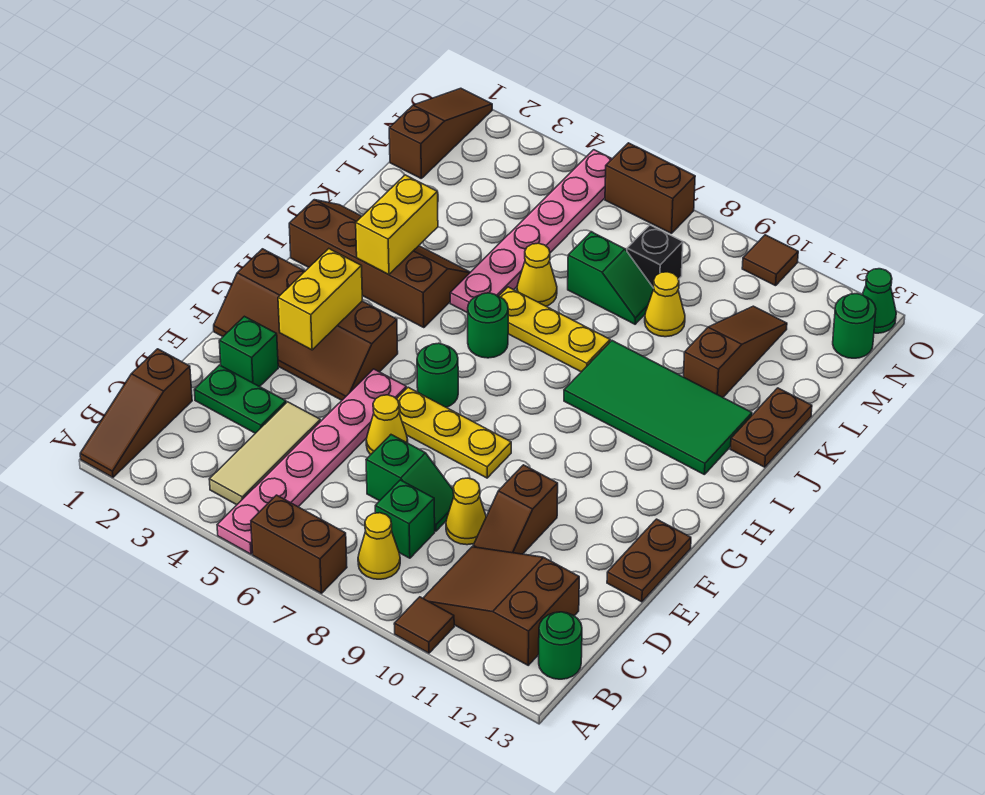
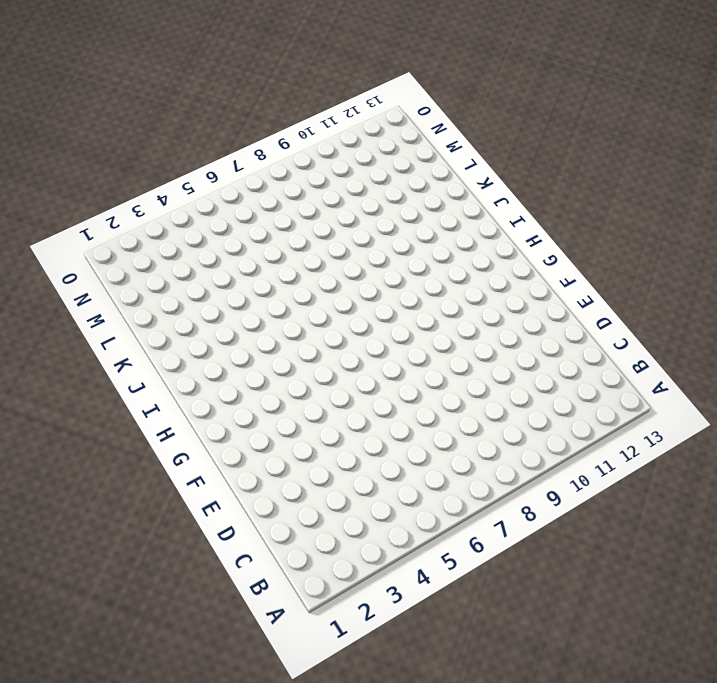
none -> brown 1x3 slope [80,349,192,477]
none -> pink 1x6 plate [217,369,406,554]
none -> brown 1x2 brick [251,495,347,593]
none -> brown 1x1 tile [394,597,454,653]

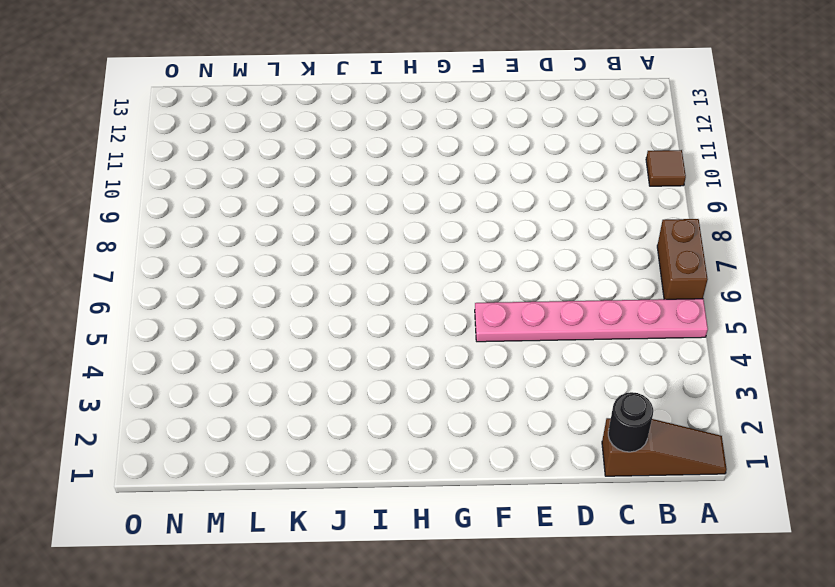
black 1x1 round brick [608,392,653,452] -> none
none -> tan 1x3 tile [209,402,320,505]
none -> yellow 1x1 cone [358,513,400,579]
none -> brown 2x3 slope [423,547,579,665]
none -> green 1x1 round brick [539,612,582,679]

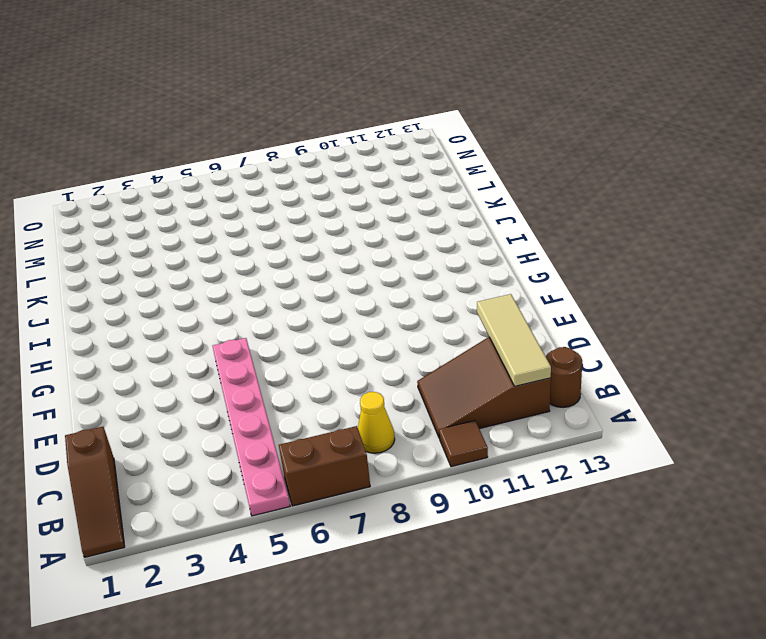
tan 1x3 tile [477,294,551,386] -> tan 1x3 tile moved to [209,402,320,505]
brown 1x1 round brick [546,347,582,407] -> green 1x1 round brick [539,612,582,679]
none -> green 1x1 brick [375,480,435,558]
none -> green 1x2 plate [194,365,286,433]
none -> green 1x2 slope [366,435,454,531]
none -> yellow 1x1 cone [446,478,486,545]

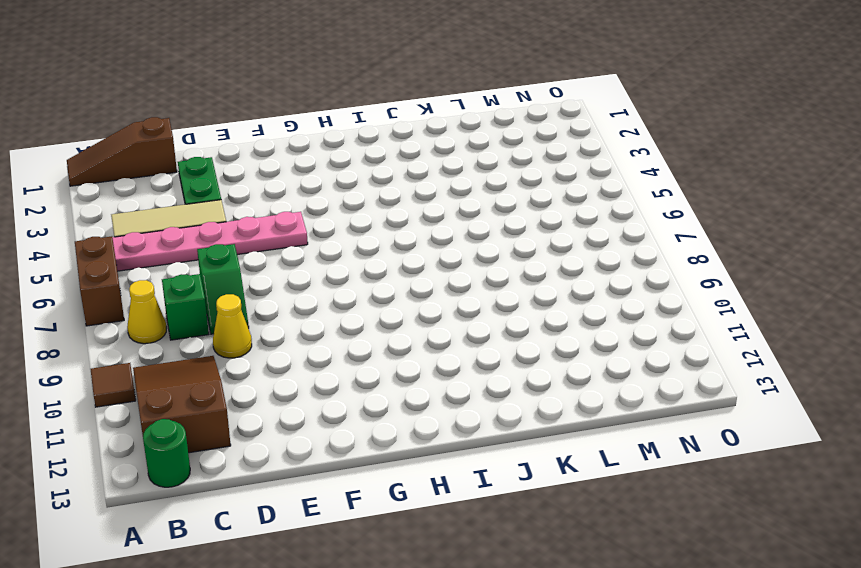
none -> brown 1x2 slope [473,465,558,554]
none -> green 1x1 brick [219,316,278,387]
none -> yellow 1x1 cone [366,395,408,455]
none -> brown 1x2 plate [607,519,691,602]

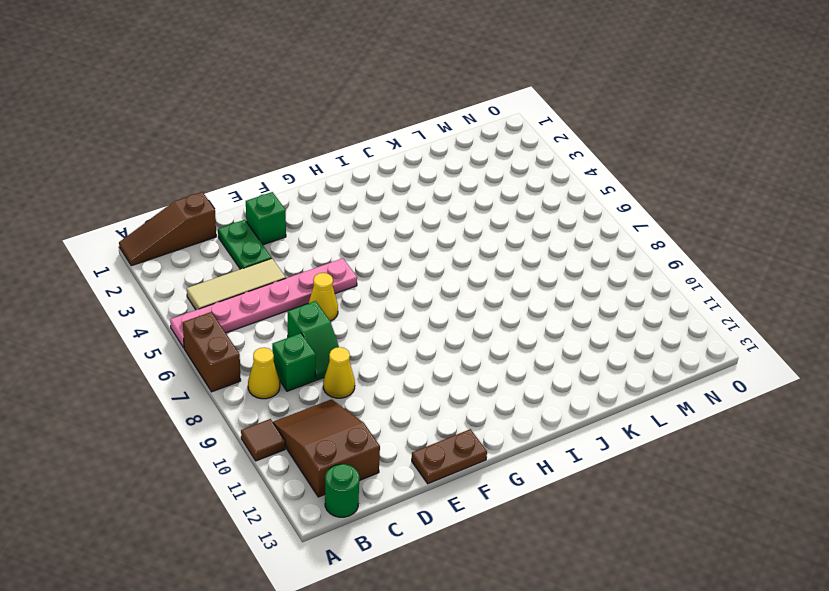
none -> brown 1x2 slope [473,465,558,554]
none -> brown 2x4 slope [214,249,398,400]
none -> yellow 1x3 plate [397,387,511,478]
none -> green 1x1 round brick [417,343,458,407]

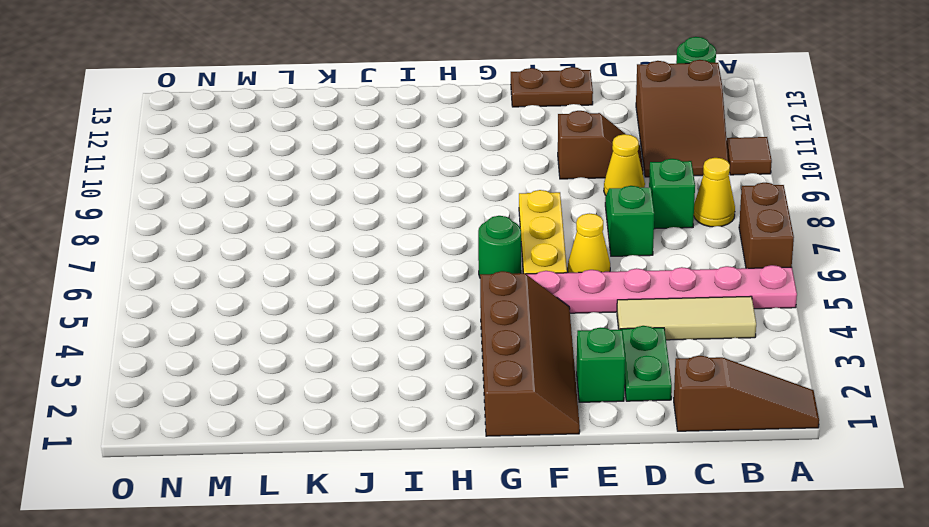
none -> brown 2x4 slope [289,200,470,328]
none -> green 1x1 round brick [468,293,508,358]
none -> green 2x4 tile [564,341,752,475]
none -> pink 1x6 plate [450,150,612,313]

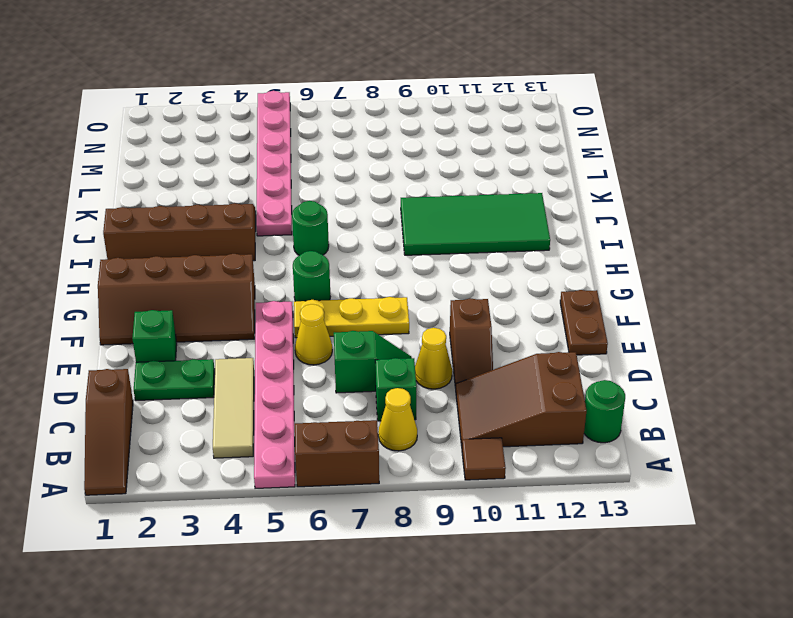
none -> yellow 1x3 plate [499,287,610,372]
none -> brown 1x2 plate [730,388,812,467]
none -> yellow 1x1 cone [517,243,557,306]
none -> brown 1x3 slope [684,306,787,397]

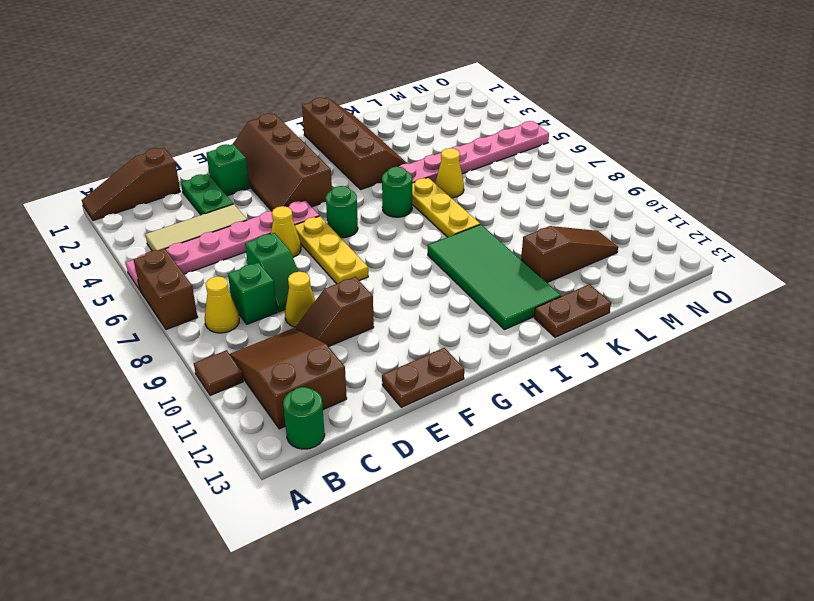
none -> green 1x2 slope [568,232,654,324]
none -> yellow 1x1 cone [645,272,685,337]
none -> brown 1x3 slope [389,88,492,178]
none -> black 1x1 brick [627,225,683,288]

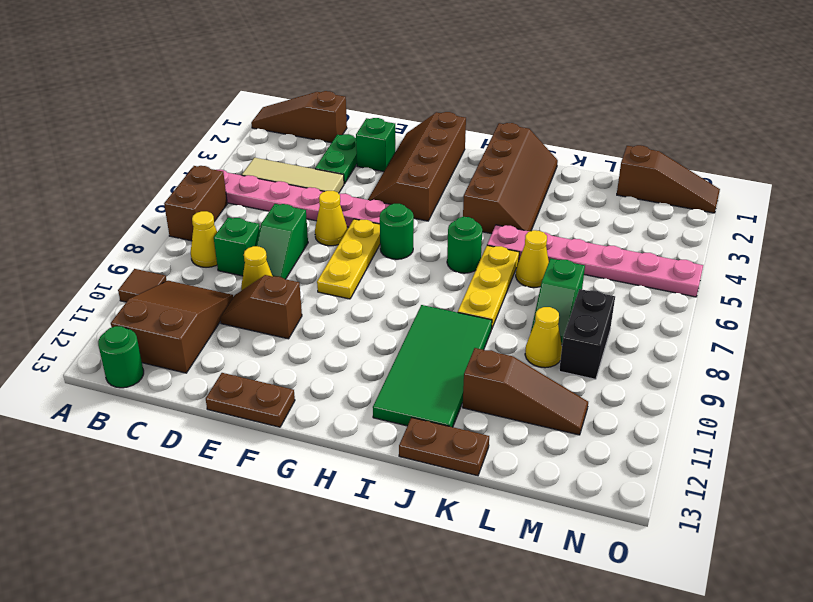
black 1x2 brick [559,289,615,379] -> black 1x1 brick [627,225,683,288]
none -> green 1x1 round brick [833,294,876,358]
none -> brown 1x2 brick [605,143,695,233]
none -> brown 1x1 tile [742,235,798,286]
none -> green 1x1 cone [862,269,896,333]

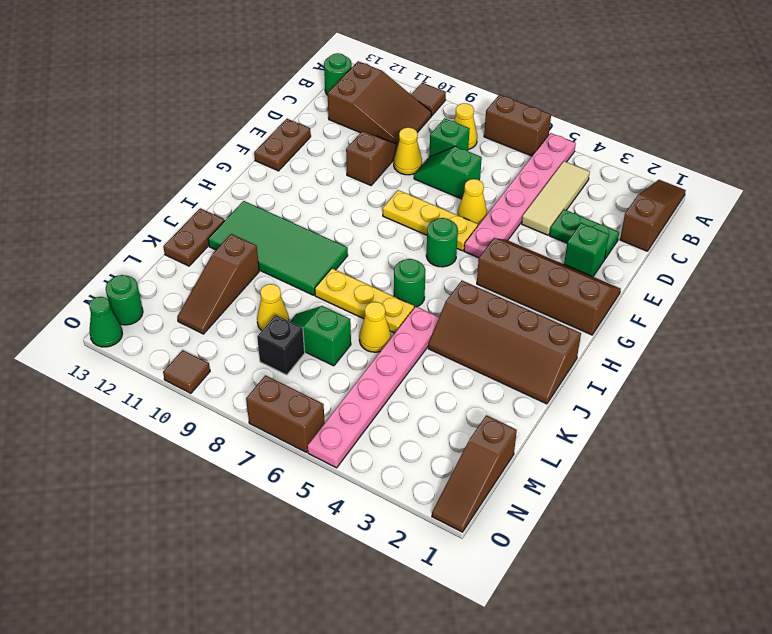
none -> yellow 1x2 brick [278,249,362,350]
none -> yellow 1x2 brick [356,175,438,275]

